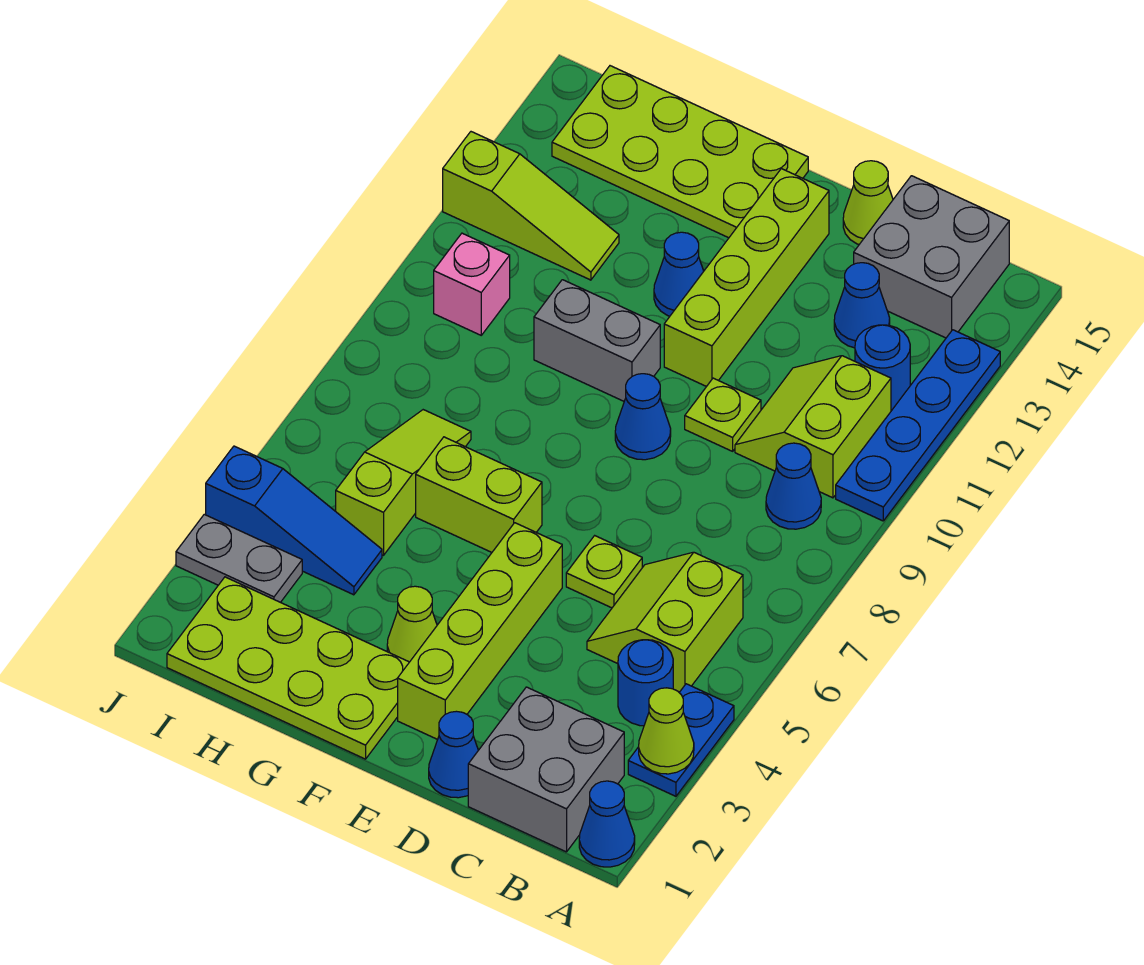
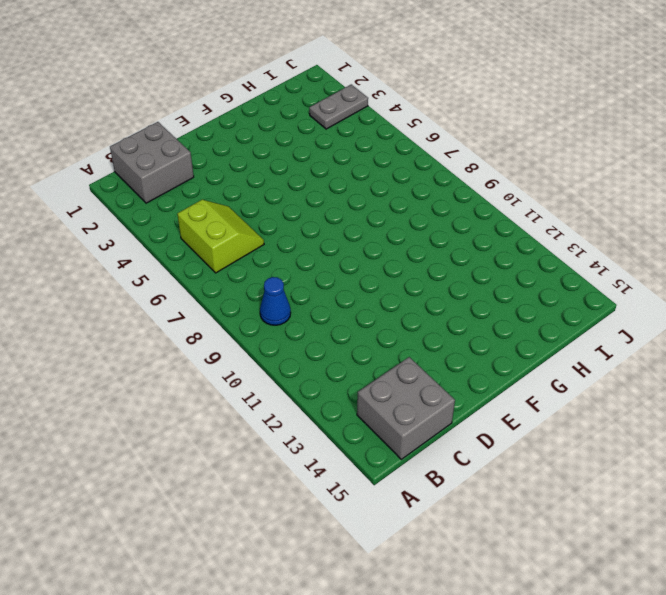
none -> blue 1x1 cone [579,781,635,867]
none -> blue 1x2 plate [628,684,734,796]
none -> blue 1x4 plate [836,330,1000,521]
none -> blue 1x1 round brick [618,640,673,726]

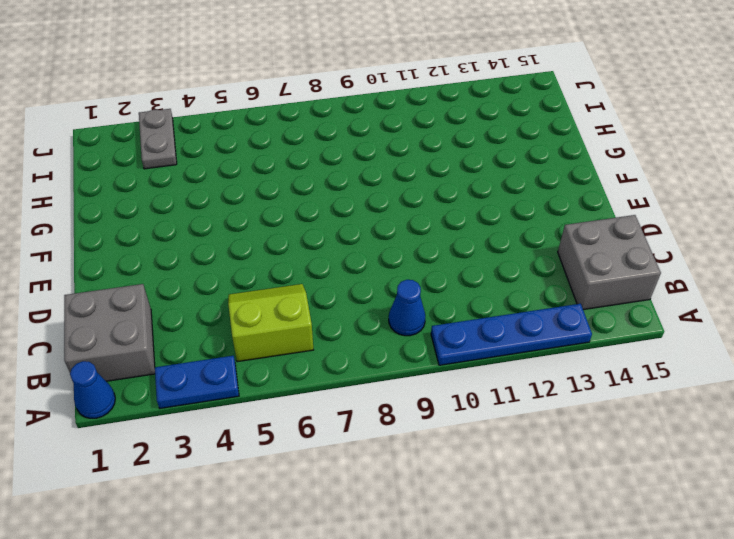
none -> blue 1x1 round brick [618,640,673,726]
none -> lime 2x2 slope [735,356,891,498]
none -> blue 1x1 round brick [855,325,910,410]
none -> blue 1x1 cone [834,263,890,348]

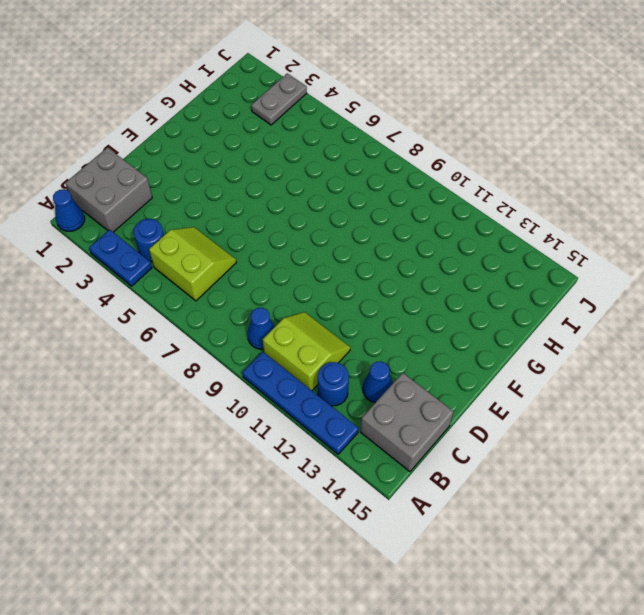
none -> blue 1x1 cone [429,711,478,798]
none -> lime 1x1 plate [566,536,642,608]
none -> lime 1x1 plate [685,378,761,451]
none -> lime 1x1 cone [843,161,893,244]

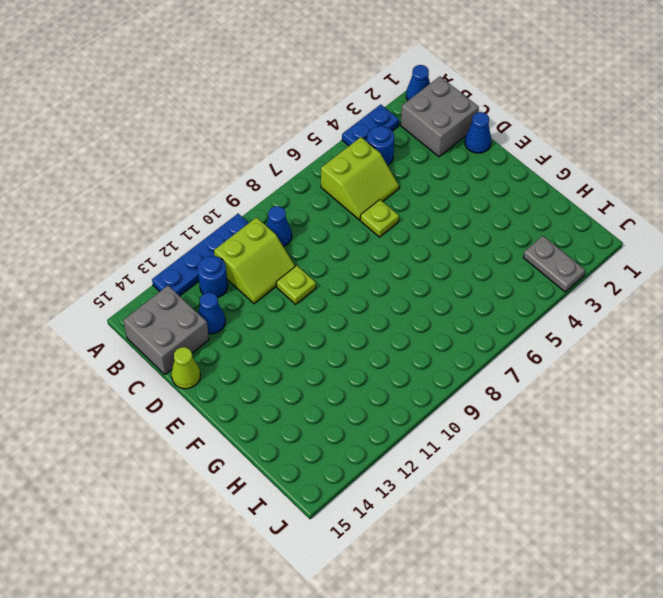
none -> lime 1x4 brick [398,523,562,740]
none -> blue 1x1 cone [615,374,671,460]
none -> lime 1x4 brick [664,169,829,387]
none -> lime 2x4 plate [167,577,409,759]

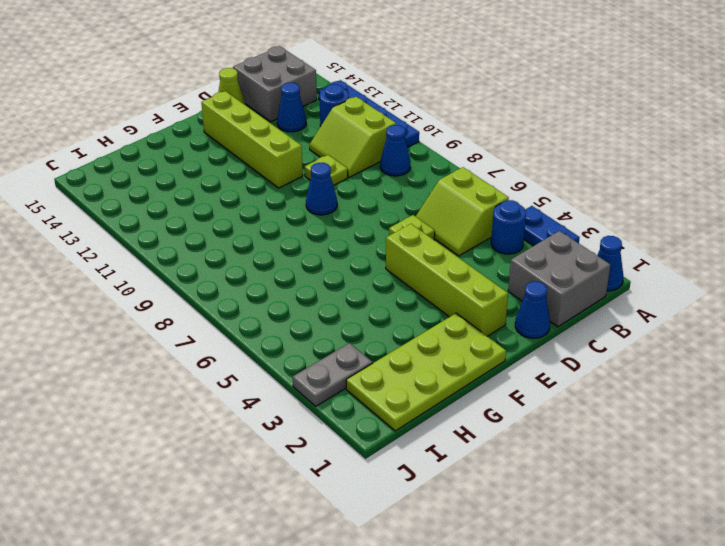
none -> lime 1x1 cone [387,586,437,662]
none -> lime 1x2 brick [416,437,542,552]
none -> grey 1x2 brick [534,280,660,401]
none -> blue 1x1 cone [654,232,704,316]

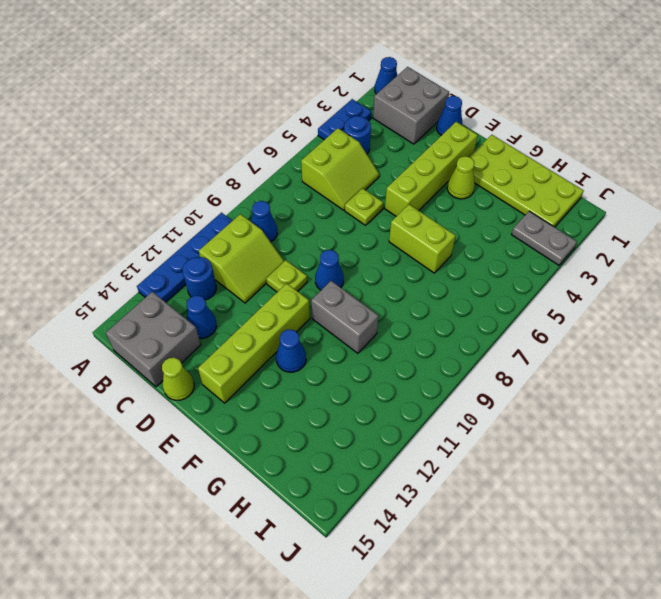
none -> lime 2x4 plate [552,66,808,238]
none -> blue 1x3 slope [206,446,382,595]
none -> lime 1x3 slope [336,410,471,555]
none -> lime 1x3 slope [443,132,619,280]

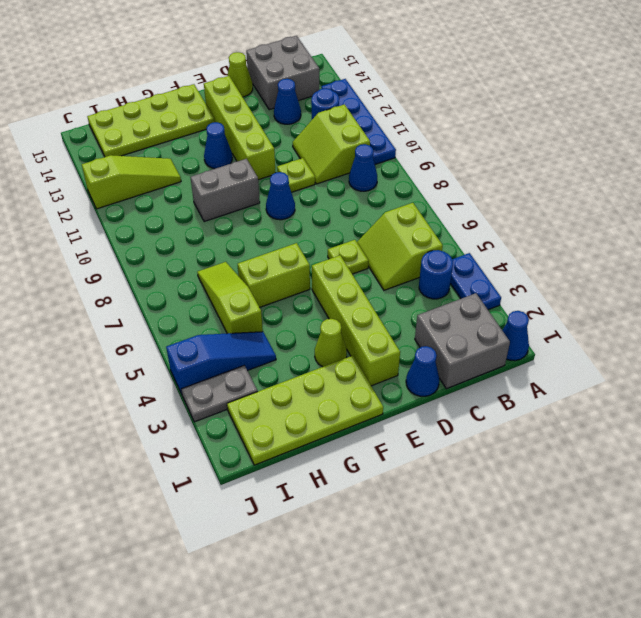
none -> pink 1x1 brick [434,233,510,335]
none -> lime 1x1 cone [639,688,694,774]

